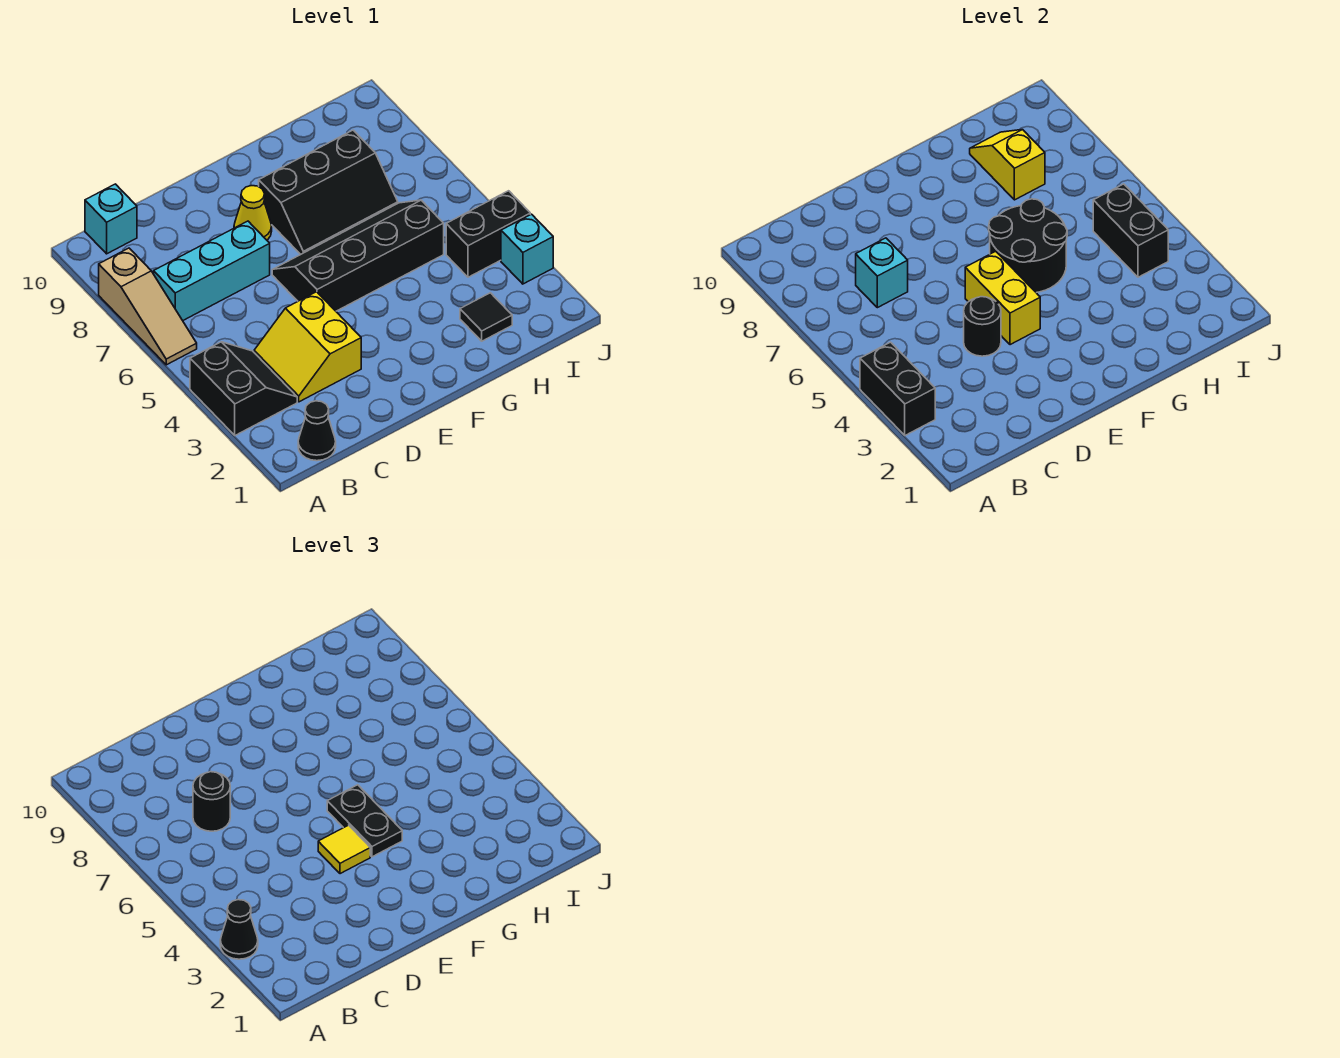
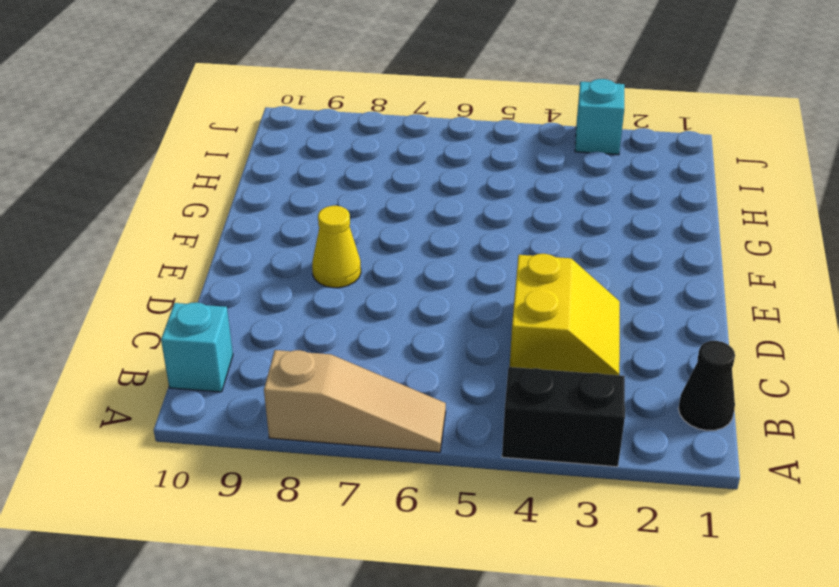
yellow 2x2 slope [510,254,620,375] -> yellow 2x2 slope turned to [254,292,361,402]
none -> cyan 1x3 brick [154,221,270,321]
none -> black 2x4 slope [272,200,444,311]
none -> black 2x3 slope [259,130,398,254]

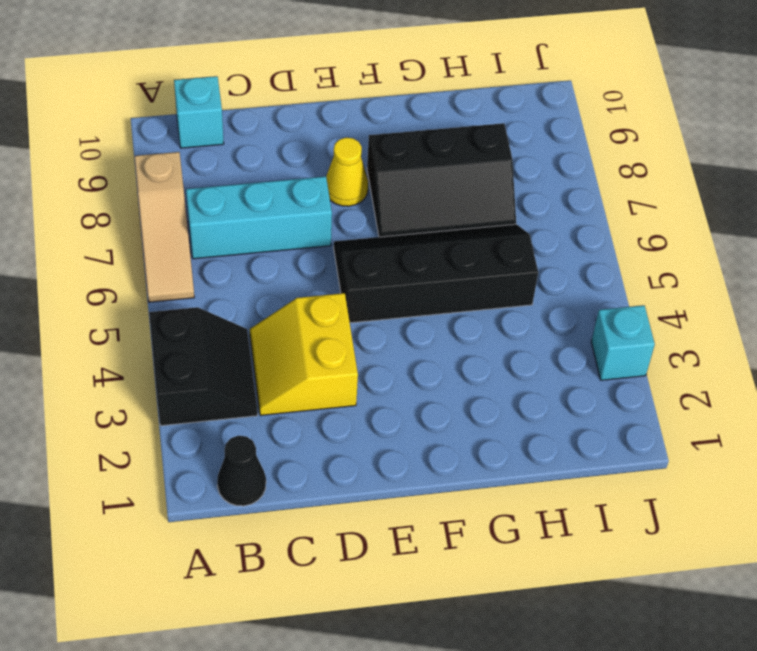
none -> black 1x1 tile [460,293,512,341]
none -> black 1x2 brick [446,191,530,277]
none -> black 1x2 brick [860,342,935,435]

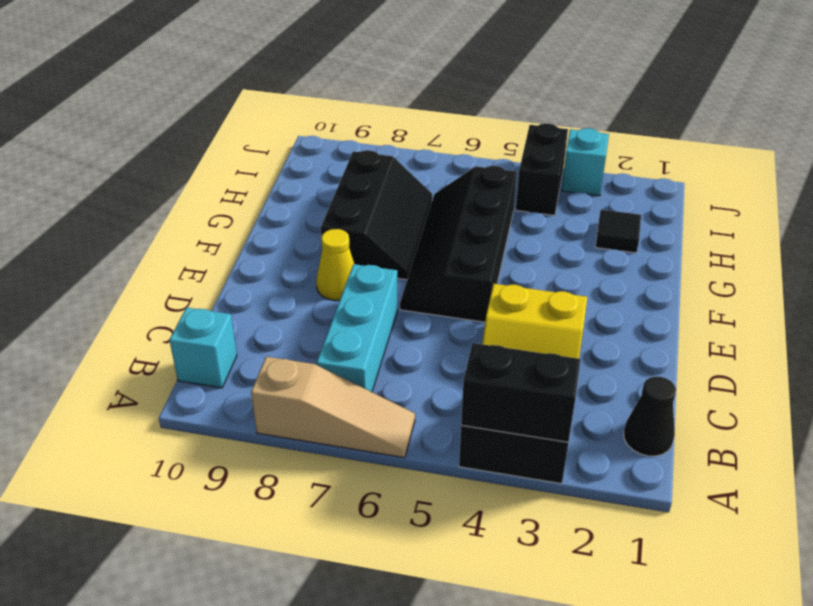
none -> cyan 1x1 brick [856,238,908,308]
none -> black 1x1 round brick [964,297,1001,356]
none -> yellow 1x2 brick [965,251,1040,345]

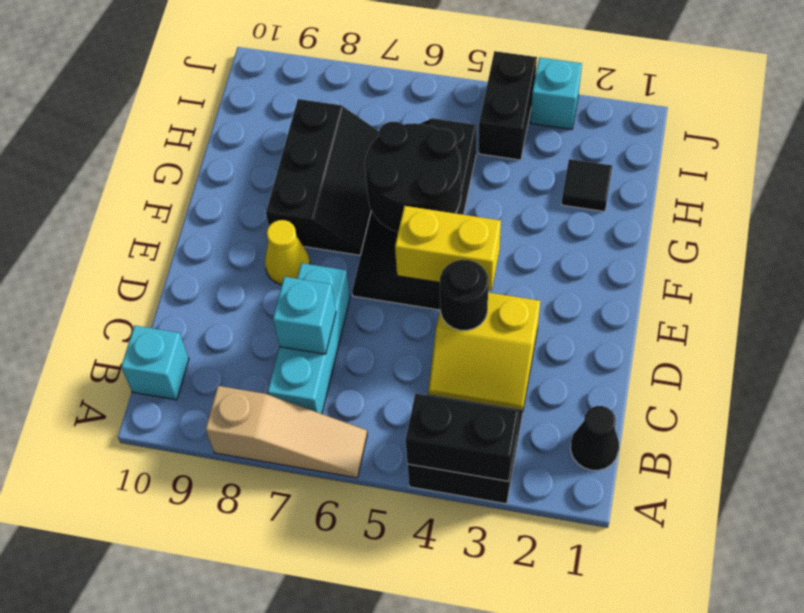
none -> yellow 1x2 slope [970,130,1045,200]
none -> black 1x2 brick [1093,184,1168,277]
none -> black 1x1 cone [220,900,258,959]

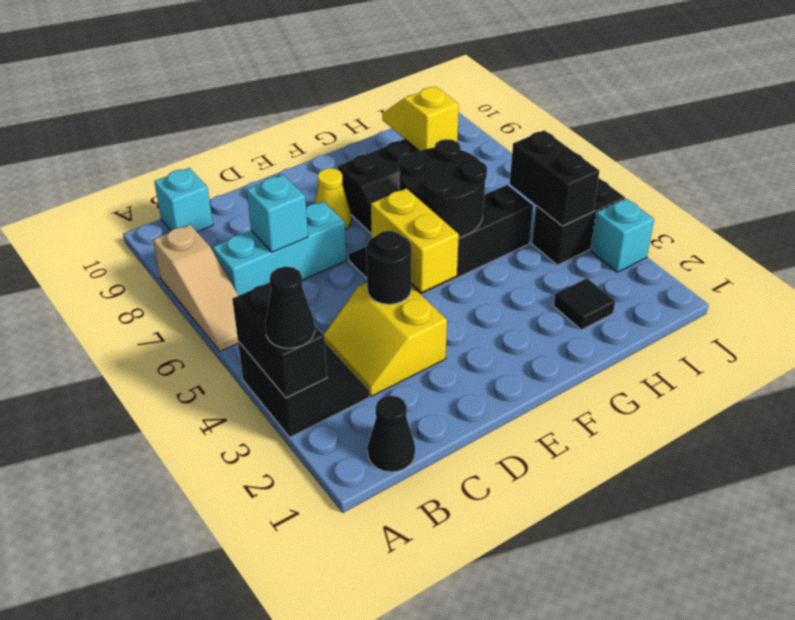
none -> black 1x1 round brick [193,772,230,831]
none -> yellow 1x1 tile [318,825,370,874]
none -> black 1x2 plate [327,785,402,857]

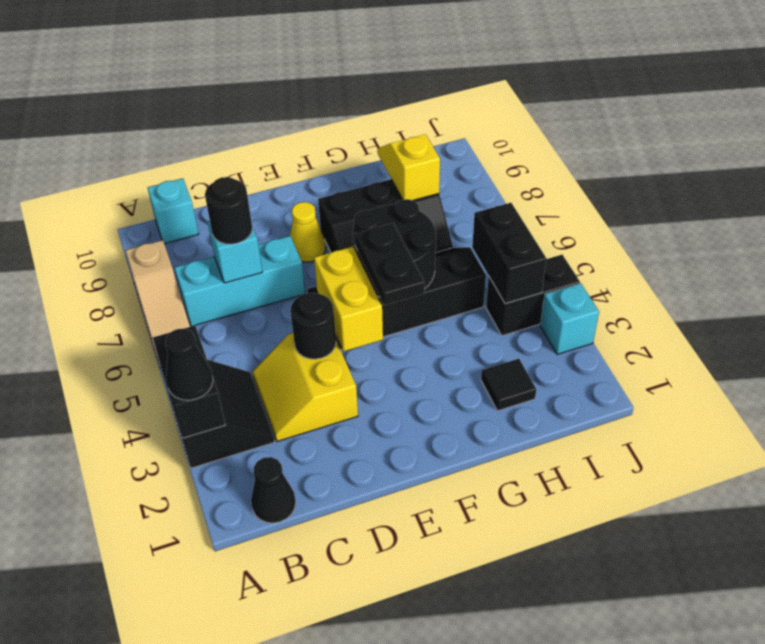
none -> yellow 1x1 tile [318,825,370,874]

